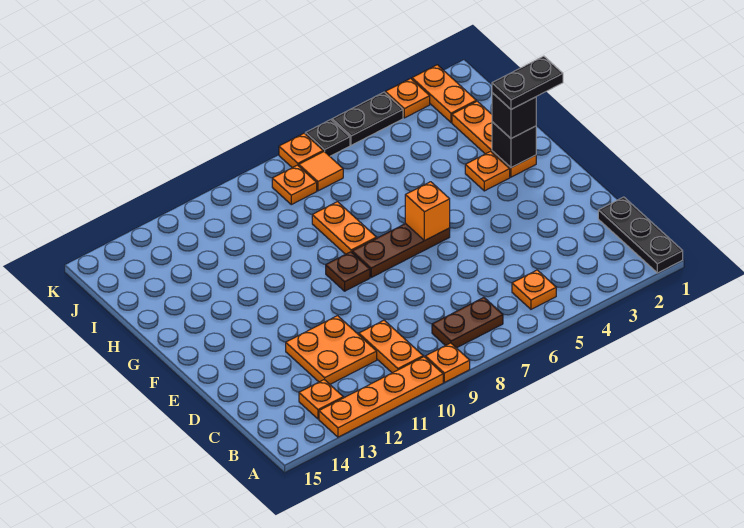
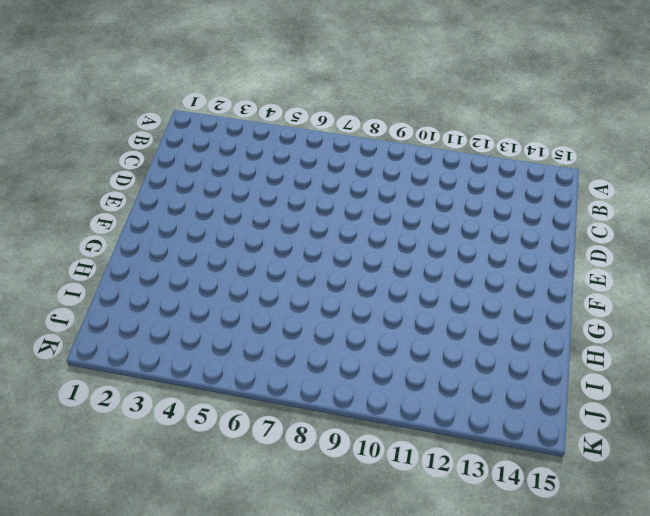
none -> black 1x3 plate [598,197,683,273]
none -> orange 1x1 plate [425,343,470,382]
none -> orange 1x4 plate [319,357,443,437]

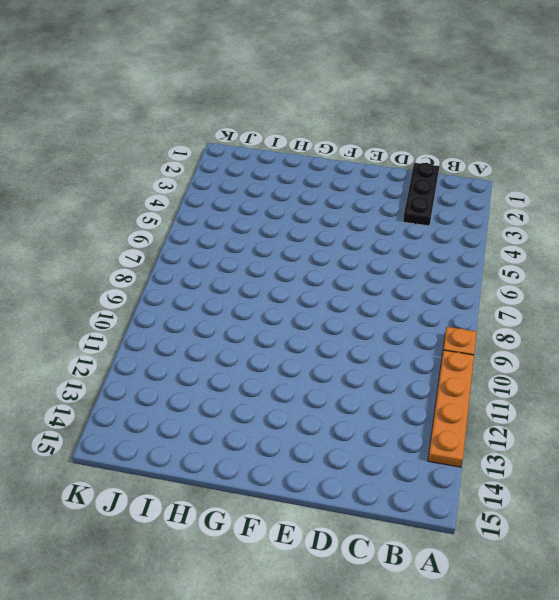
black 1x3 plate [403,163,439,226] -> black 1x3 plate turned to [598,197,683,273]
none -> orange 1x1 plate [512,270,556,309]
none -> brown 1x2 plate [432,298,503,348]
none -> orange 1x2 plate [359,320,423,373]

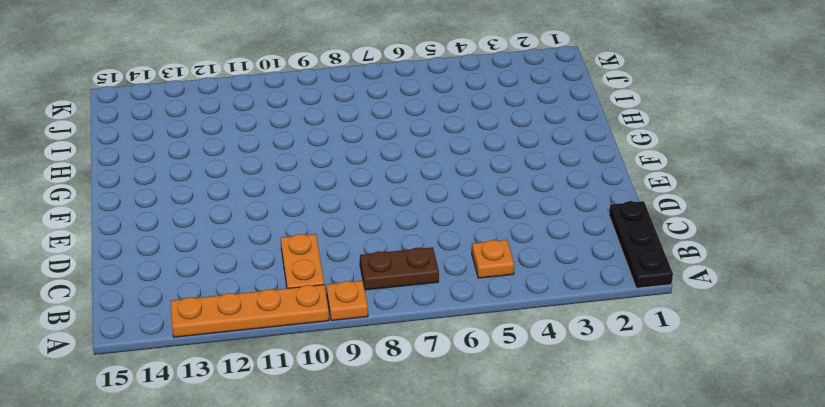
none -> orange 1x1 plate [299,380,343,419]
none -> orange 2x2 plate [286,316,377,384]
none -> brown 1x3 plate [352,224,450,277]

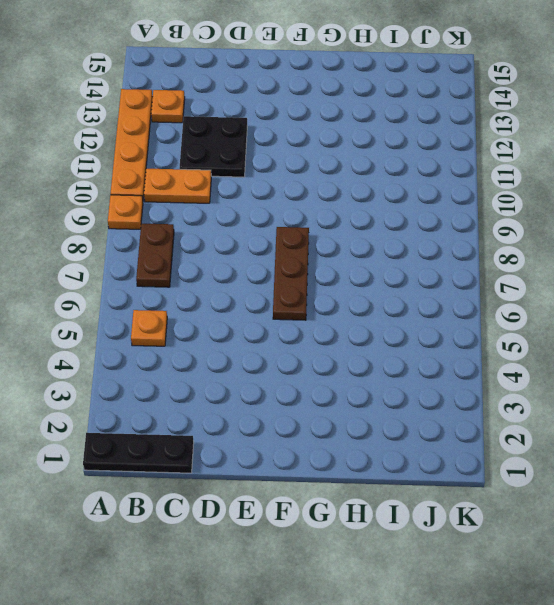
black 2x2 plate [180,116,247,177] -> orange 2x2 plate [286,316,377,384]
none -> brown 1x1 plate [326,252,370,291]
none -> orange 1x3 plate [452,101,536,177]
none -> orange 1x1 plate [465,151,510,191]

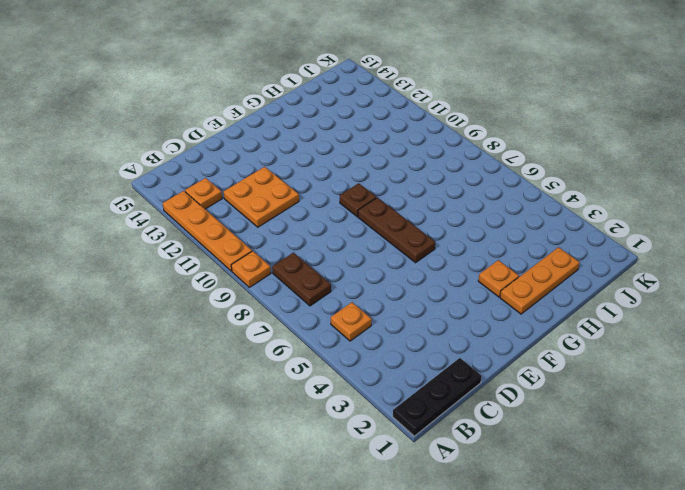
none -> orange 1x2 plate [359,320,423,373]
none -> orange 1x2 plate [312,202,377,254]
none -> orange 1x2 plate [412,65,476,122]

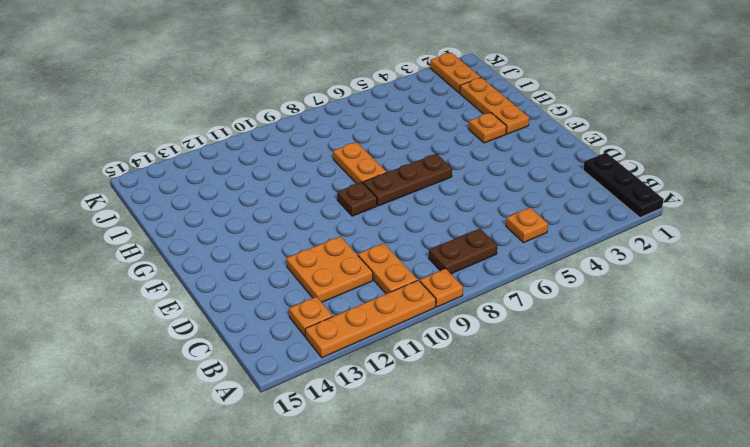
none -> orange 1x1 tile [299,152,343,191]
none -> orange 1x1 plate [272,165,317,205]
none -> orange 1x1 plate [385,78,430,118]

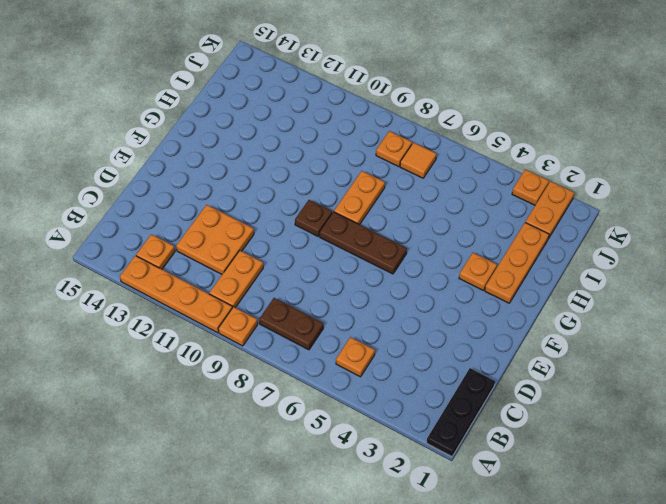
none -> black 1x2 plate [332,92,403,145]
none -> black 1x1 plate [305,120,350,156]
none -> orange 1x1 plate [279,133,323,168]

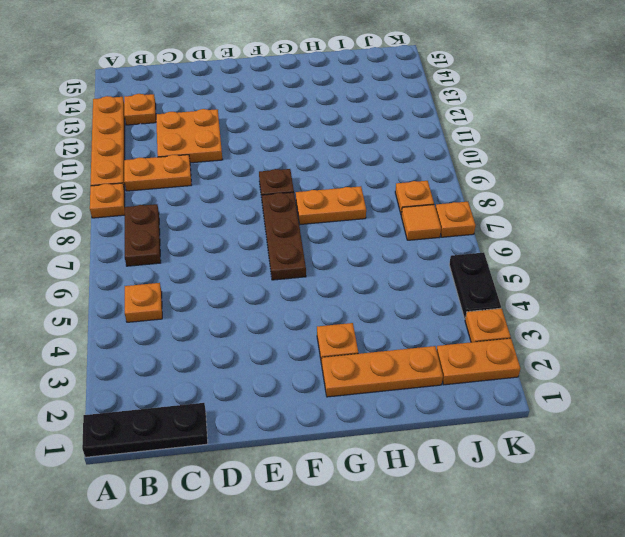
none -> black 1x1 plate [305,120,350,156]
none -> orange 1x1 brick [405,182,450,241]
none -> black 1x1 brick [492,122,536,168]

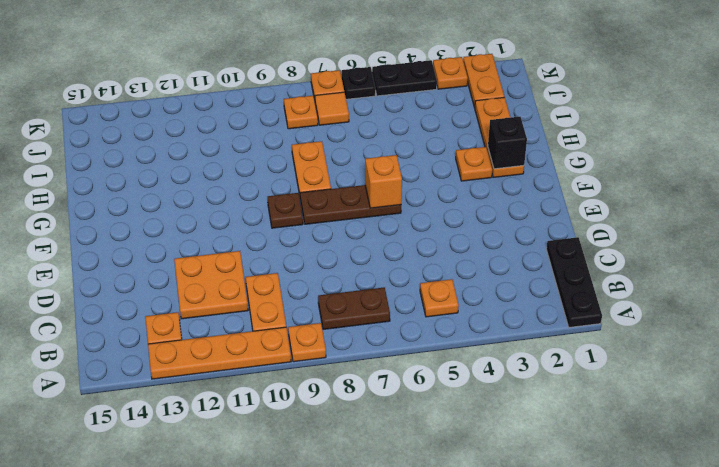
none -> black 1x1 brick [492,93,536,138]
none -> black 1x2 plate [492,56,563,109]

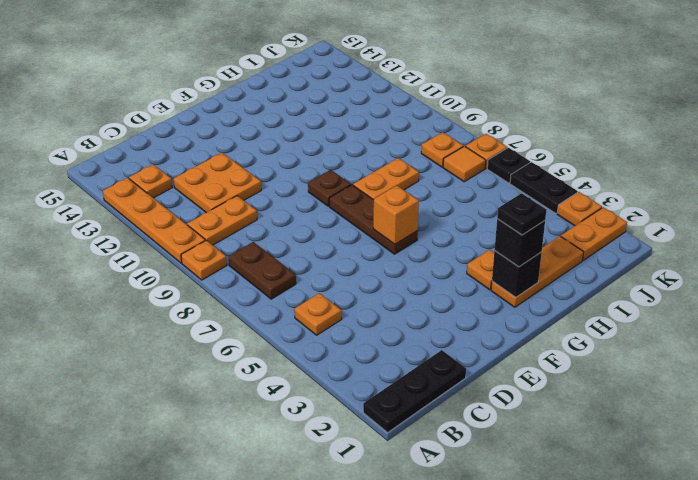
black 1x1 plate [497,193,546,235] -> black 1x2 plate [492,56,563,109]

